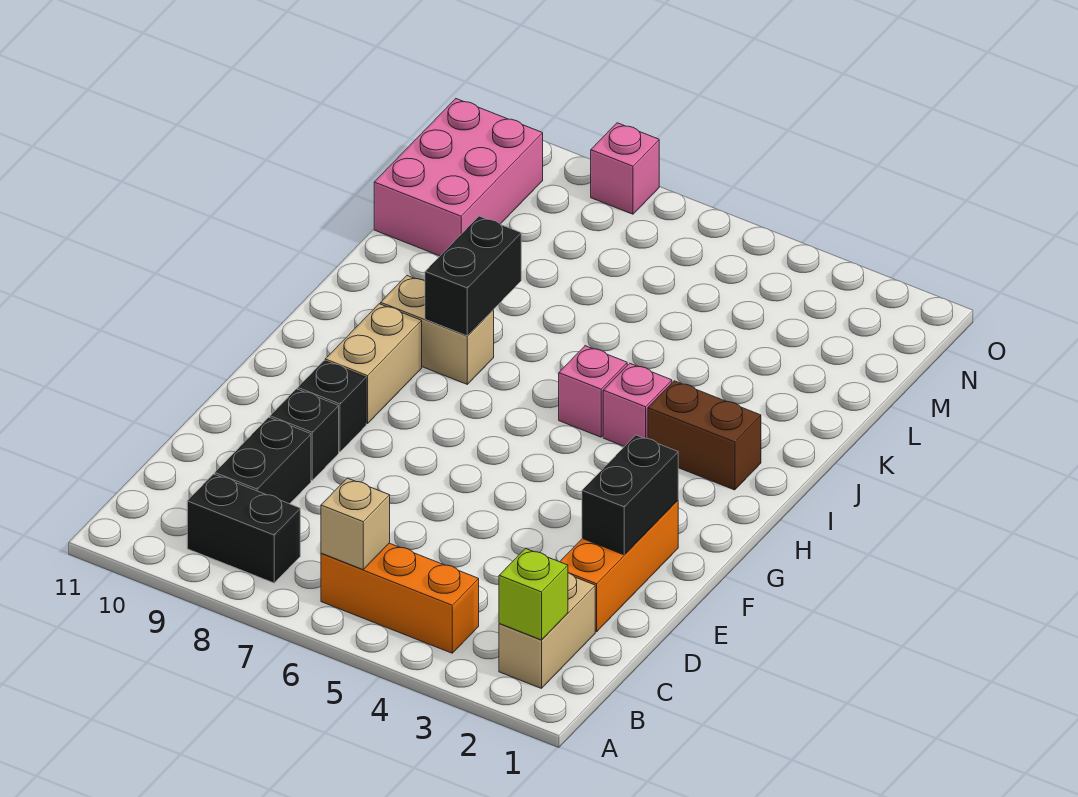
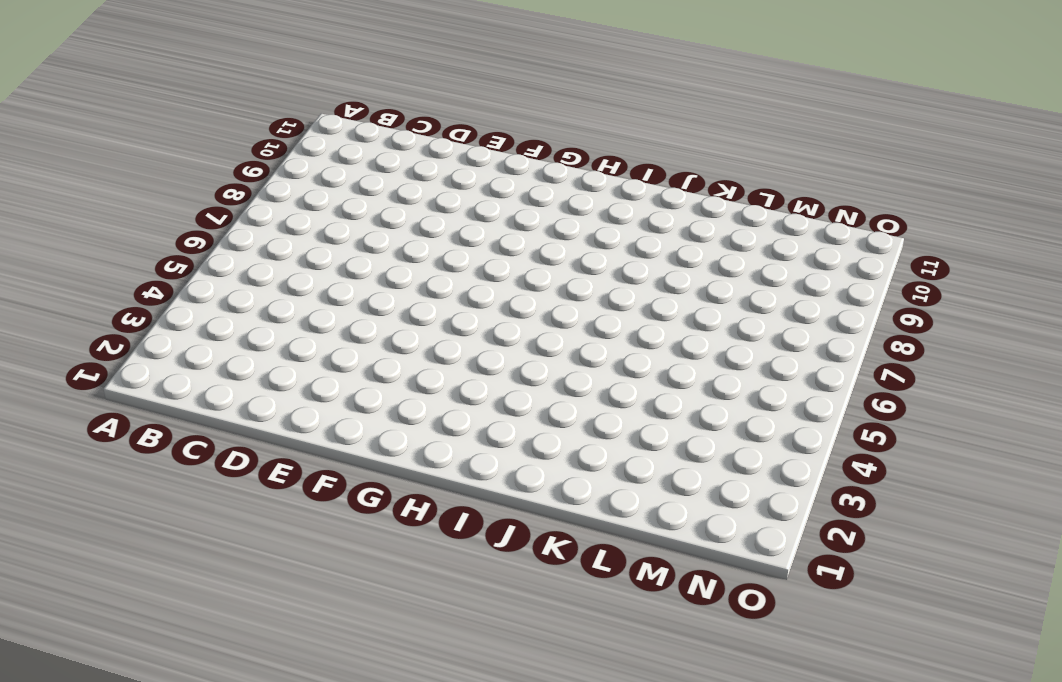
none -> tan 1x2 brick [499,573,595,688]
none -> orange 1x3 brick [321,543,479,653]
none -> black 1x2 brick [187,474,300,583]

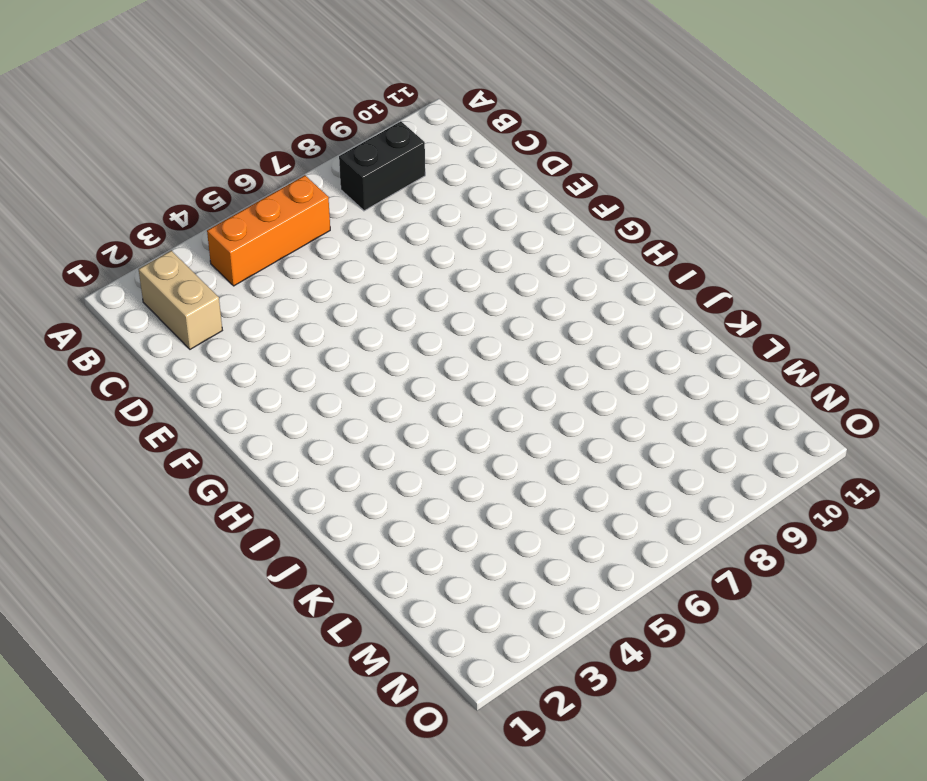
none -> black 1x2 brick [215,417,311,504]
none -> orange 1x3 brick [560,501,678,632]
none -> black 1x1 brick [270,389,339,480]

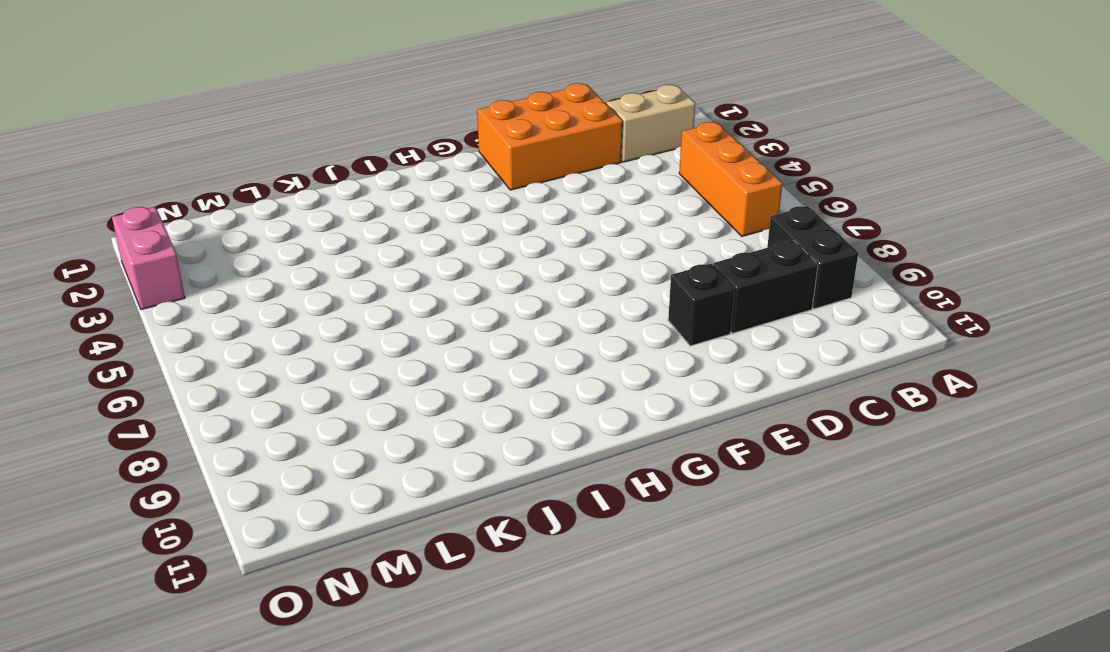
orange 2x3 brick [477,83,622,190] -> orange 1x3 brick [560,501,678,632]
pink 1x2 brick [112,207,185,309] -> none
none -> black 1x1 brick [298,361,366,452]
none -> tan 1x2 brick [325,304,422,424]
none -> brown 1x2 brick [648,381,761,490]

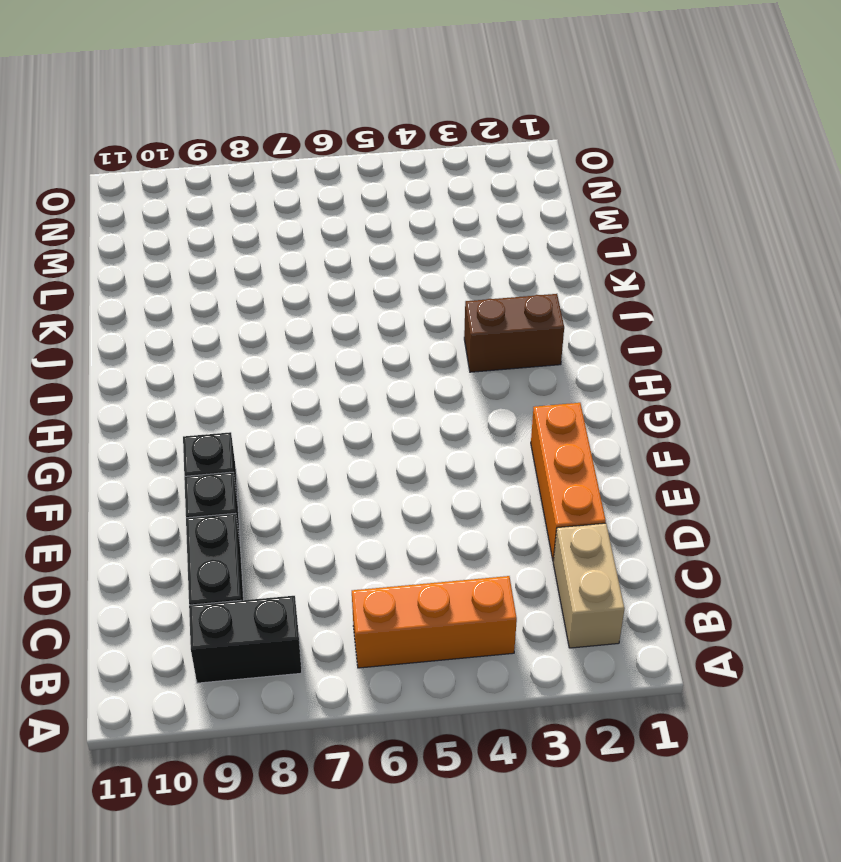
none -> tan 1x2 brick [325,304,422,424]
none -> pink 1x1 brick [603,363,672,447]
none -> pink 1x1 brick [559,346,627,437]

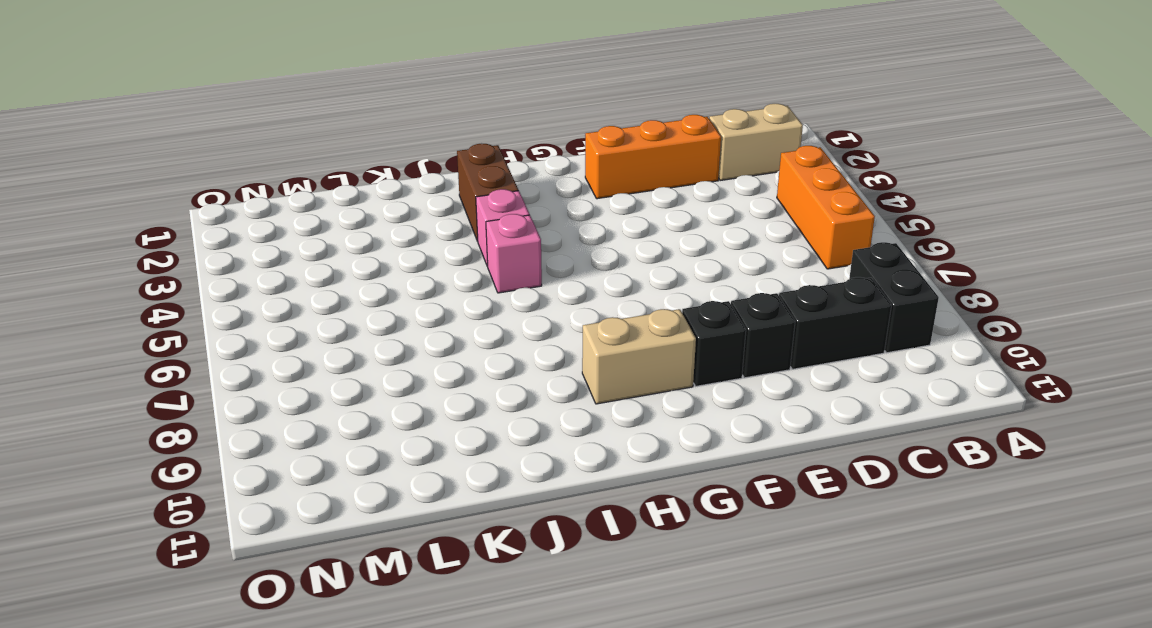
none -> tan 1x2 brick [381,276,494,384]
none -> pink 2x3 brick [374,99,543,256]
none -> pink 1x1 brick [591,123,659,214]

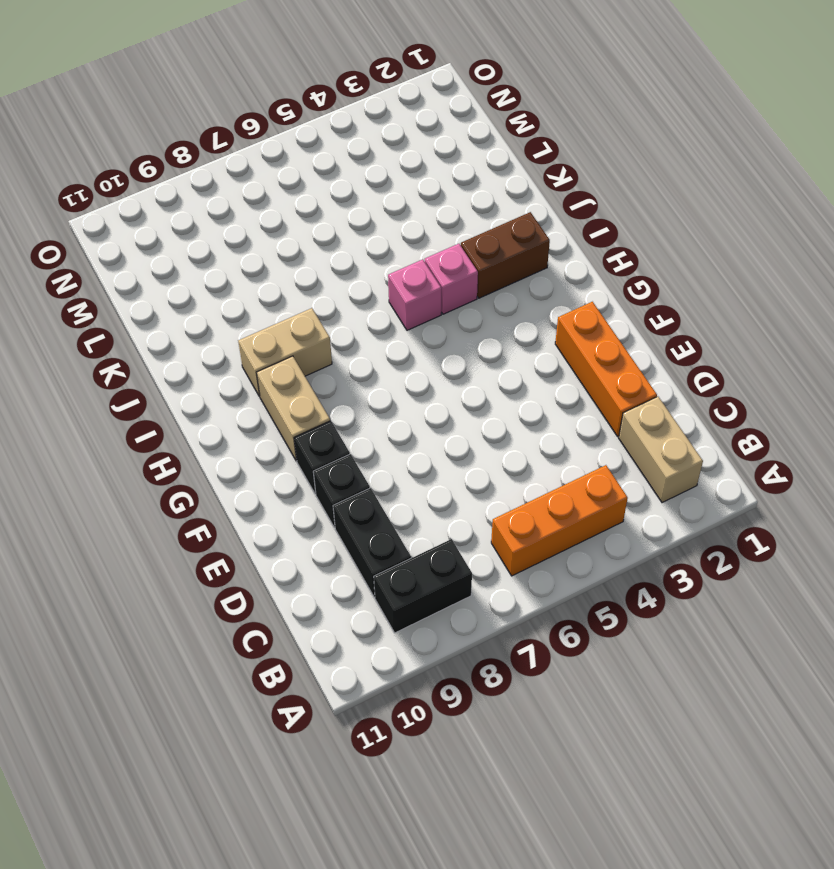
none -> pink 2x3 brick [374,99,543,256]
none -> pink 1x1 brick [591,123,659,214]
none -> lime 1x1 brick [499,548,568,640]

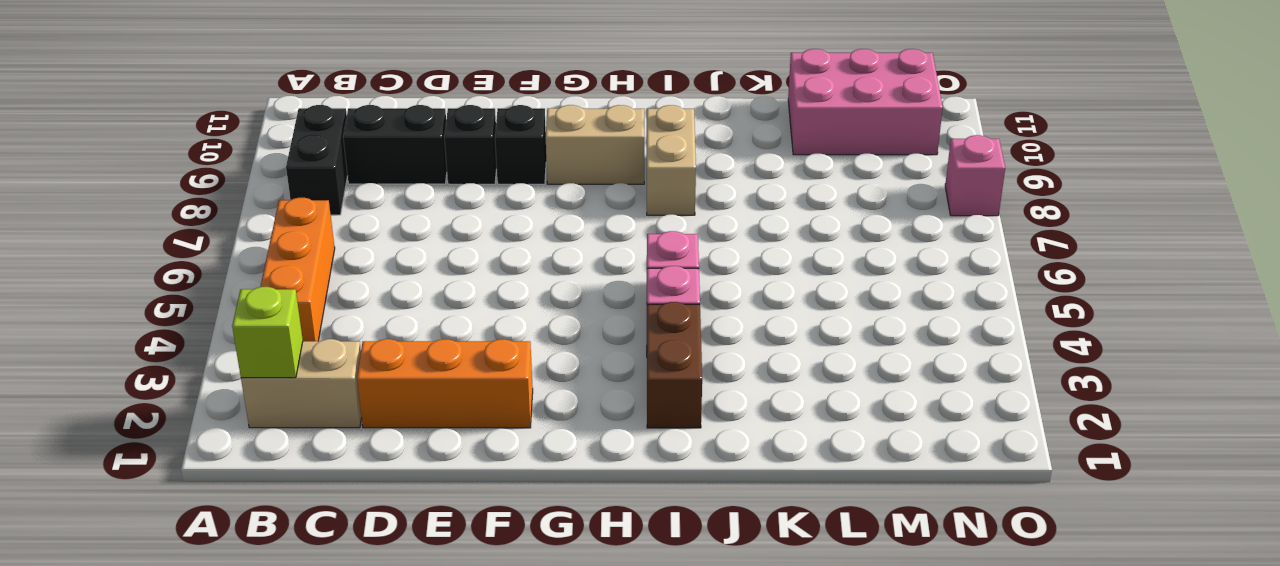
none -> tan 1x1 brick [321,478,390,570]
none -> black 1x2 brick [582,435,678,555]
none -> black 1x2 brick [425,216,521,336]

